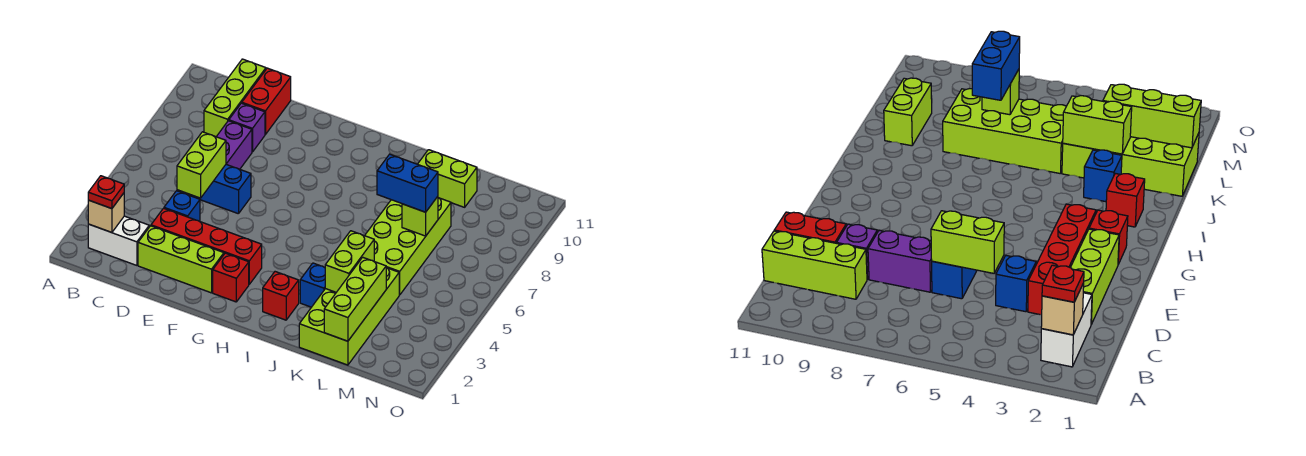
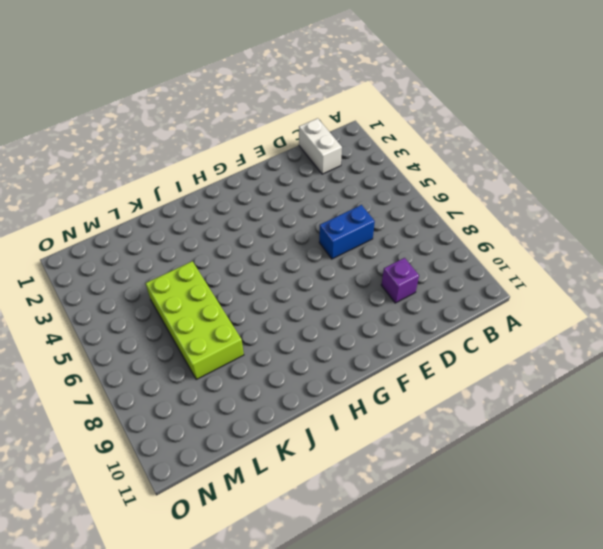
white 1x2 brick [299,118,342,174] -> white 1x2 brick turned to [88,216,149,265]
none -> lime 1x3 brick [204,59,266,137]
none -> lime 1x3 brick [138,226,224,293]
none -> red 1x4 brick [151,208,262,284]

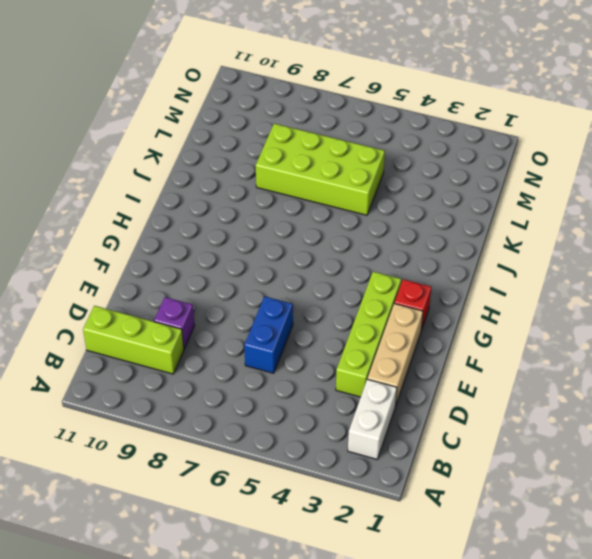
tan 1x3 brick [368,303,423,406] -> lime 1x3 brick [138,226,224,293]
lime 1x4 brick [336,272,401,397] -> red 1x4 brick [151,208,262,284]
none -> blue 1x1 brick [164,191,200,222]
none -> purple 1x2 brick [216,121,252,169]
none -> red 1x2 brick [242,68,291,135]

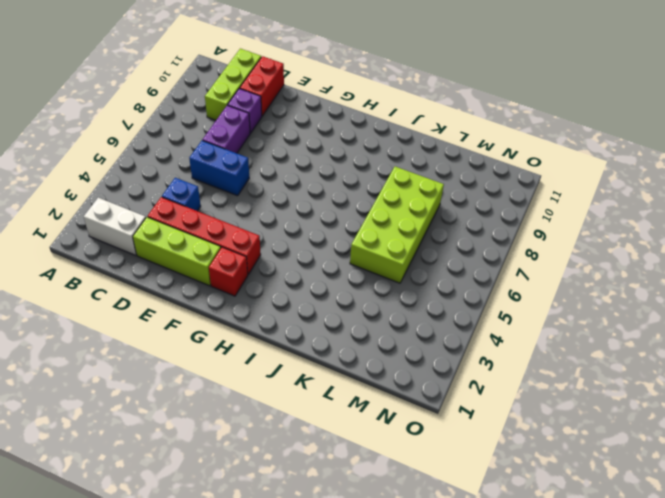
none -> red 1x1 brick [263,272,299,320]
none -> blue 1x1 brick [300,263,325,307]
none -> lime 2x4 brick [299,268,399,365]

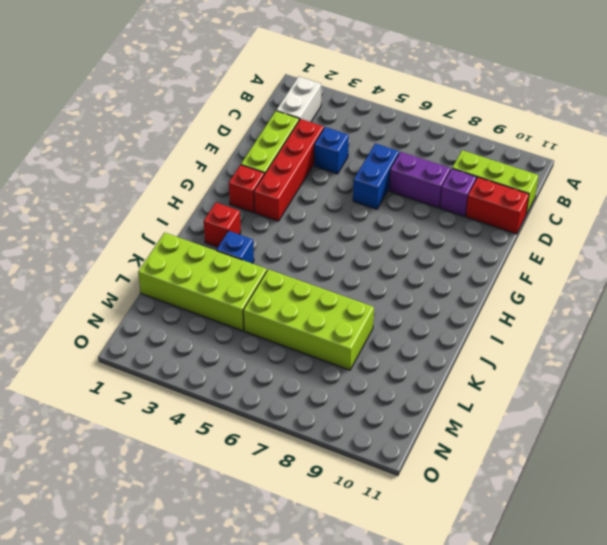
none -> lime 1x2 brick [418,150,477,207]
none -> tan 1x1 brick [88,193,124,233]
none -> lime 1x2 brick [177,132,226,198]

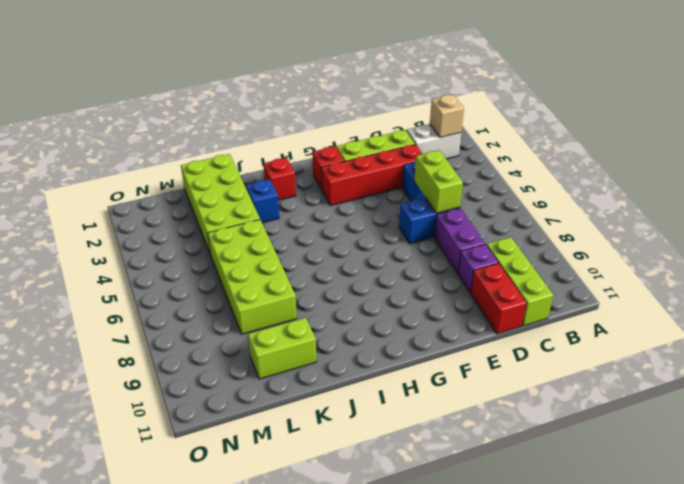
none -> lime 1x2 brick [325,231,374,292]
none -> lime 1x3 brick [324,257,386,341]
none -> lime 1x1 brick [402,197,438,236]

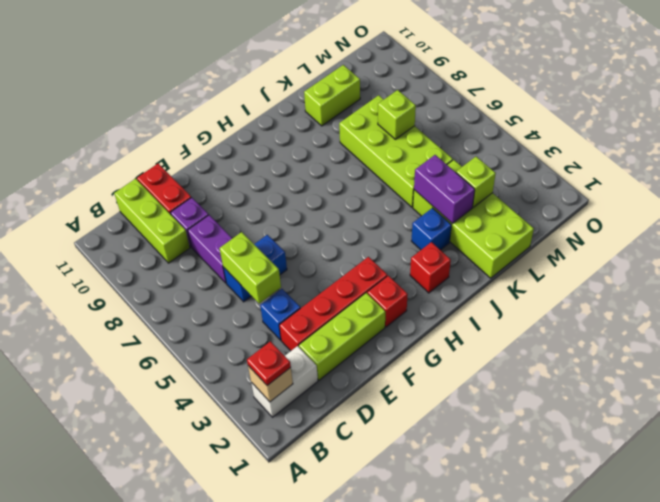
purple 1x2 brick [414,155,475,224] -> lime 1x2 brick [325,231,374,292]
lime 1x1 brick [456,157,496,207] -> lime 1x3 brick [324,257,386,341]
none -> blue 1x2 brick [377,154,438,212]

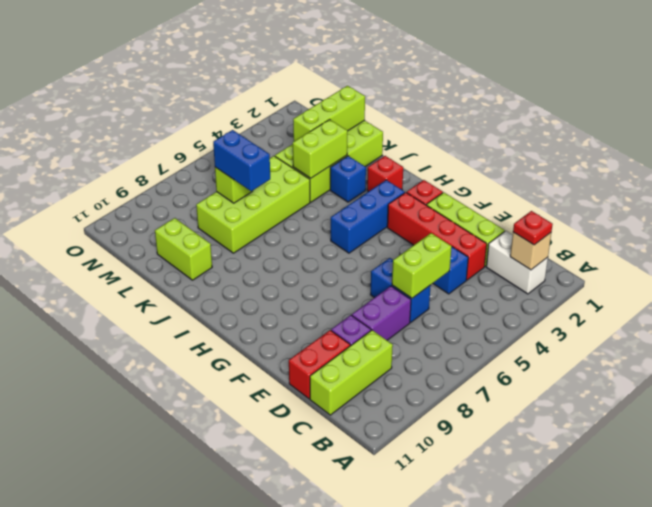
blue 1x3 brick [331,180,405,253] -> none

